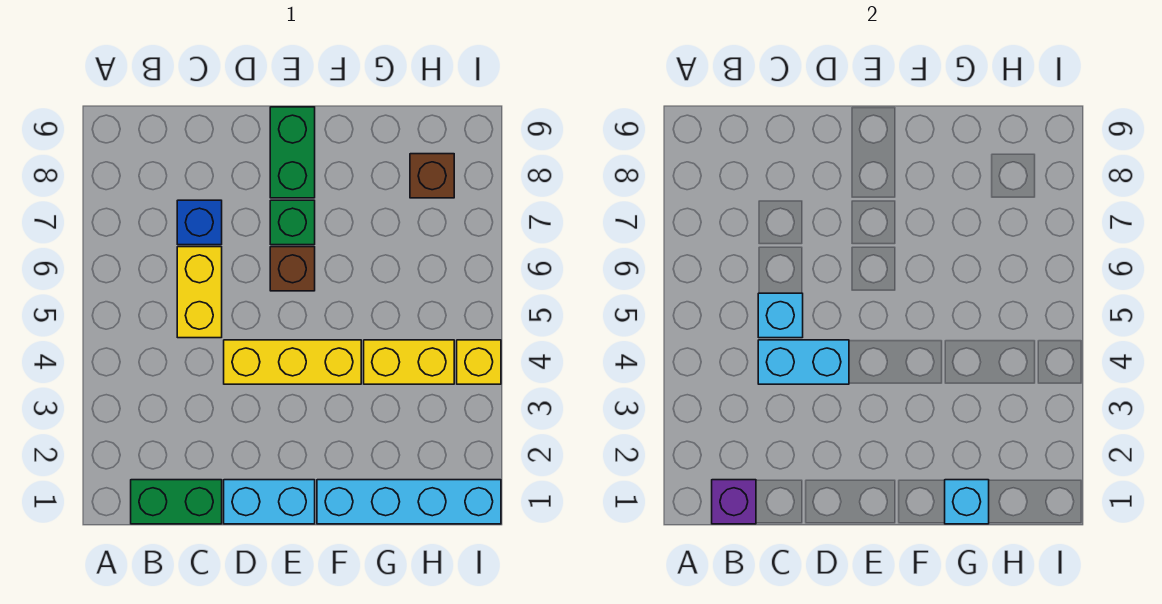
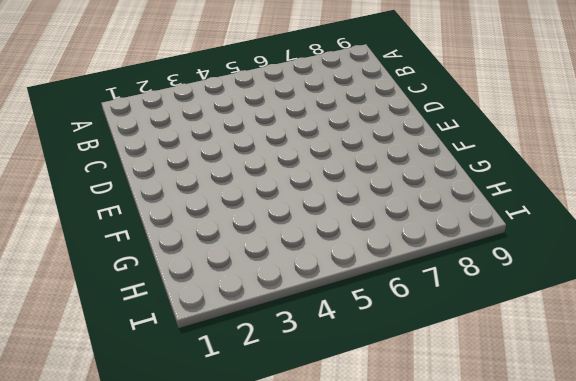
none -> green 1x2 brick [131,480,222,524]
none -> yellow 1x2 brick [177,247,222,338]
none -> blue 1x1 brick [177,200,222,245]

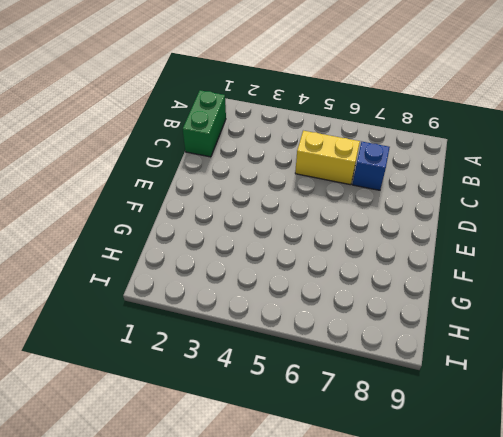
none -> cyan 1x2 brick [224,480,315,524]
none -> yellow 1x3 brick [224,340,361,384]
none -> brown 1x1 brick [270,247,315,291]

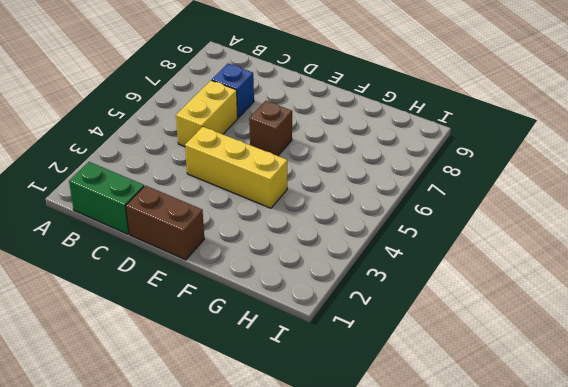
brown 1x2 brick [126,185,204,260] -> cyan 1x2 brick [224,480,315,524]
none -> green 1x1 brick [270,200,315,245]
none -> green 1x2 brick [270,107,315,198]
none -> cyan 1x4 brick [317,480,501,524]

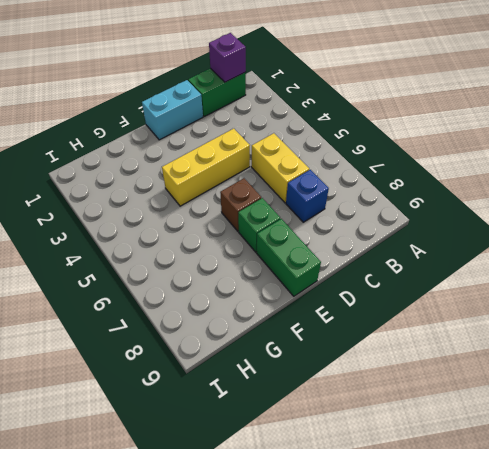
none -> cyan 1x4 brick [317,480,501,524]
none -> yellow 1x2 brick [364,340,454,384]
none -> brown 1x1 brick [410,154,454,198]

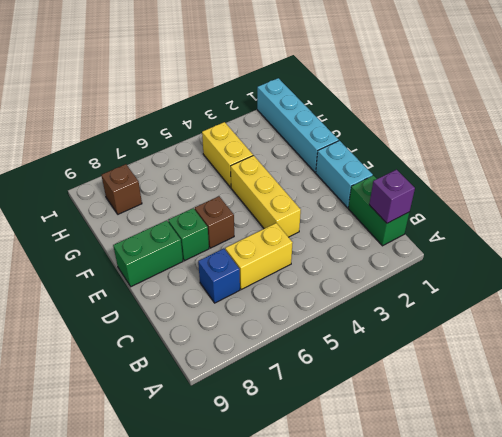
none -> yellow 1x1 brick [457,340,501,384]
none -> cyan 1x2 brick [758,340,849,384]
none -> cyan 1x1 brick [758,293,803,338]

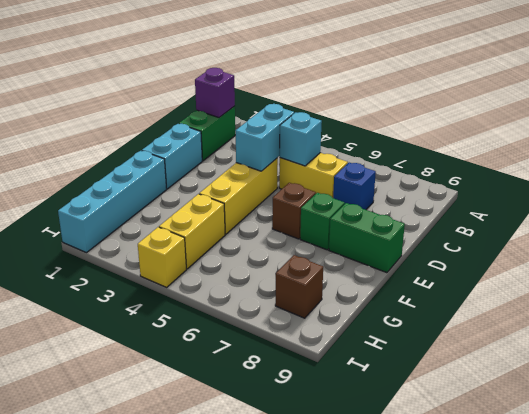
none -> cyan 1x1 brick [945,480,989,524]

